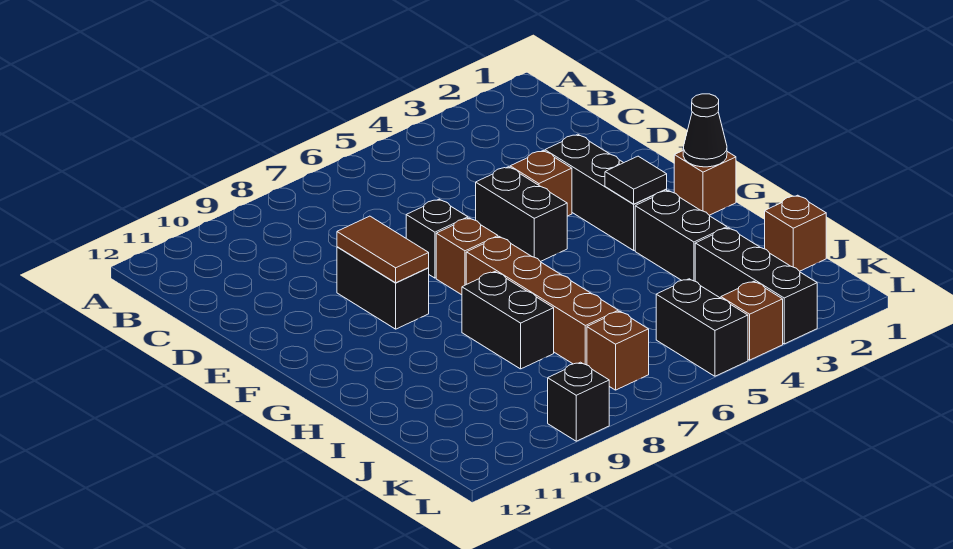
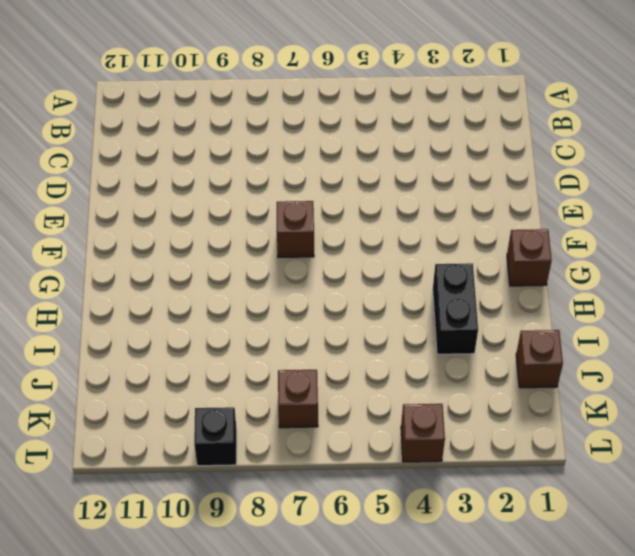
none -> black 1x3 brick [545,134,667,250]
none -> brown 1x1 brick [510,151,572,216]
none -> black 1x2 brick [476,167,567,262]

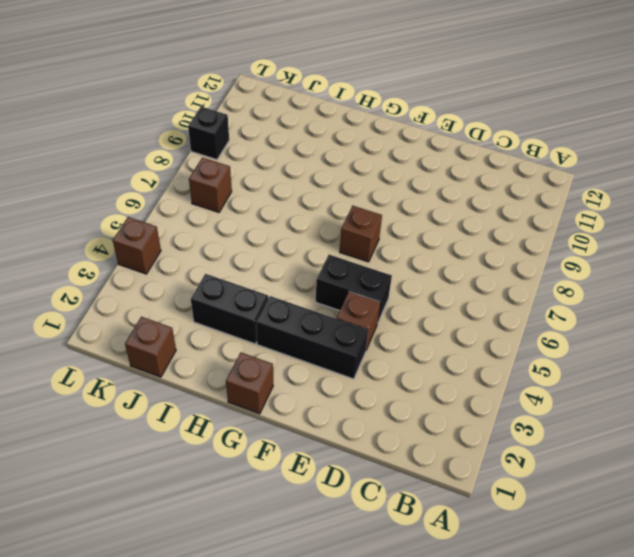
none -> black 1x1 brick [406,199,468,278]
none -> black 1x2 brick [337,247,429,329]
none -> brown 1x4 brick [466,237,618,365]

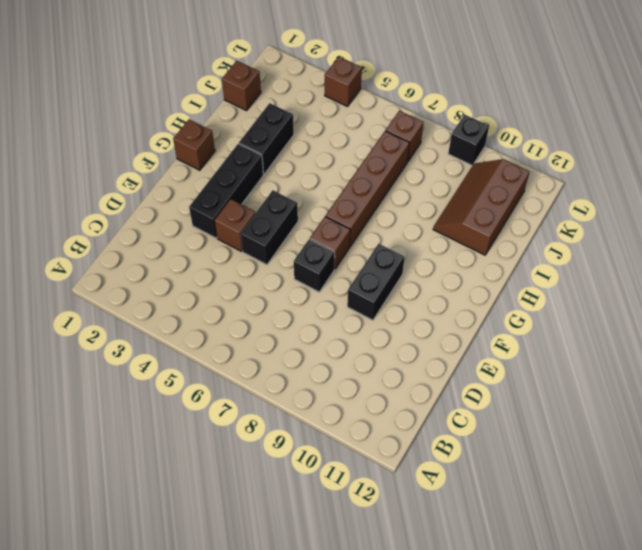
brown 2x3 slope [433,159,529,255] -> none
none -> black 1x2 brick [462,272,554,369]
none -> black 1x3 brick [695,228,817,344]
none -> black 1x2 brick [656,279,748,376]

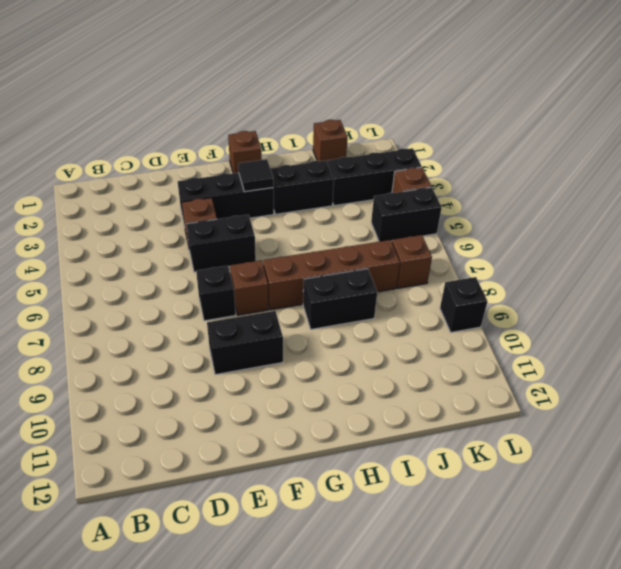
none -> brown 1x2 tile [337,216,429,283]
none -> black 1x1 cone [683,94,727,167]

